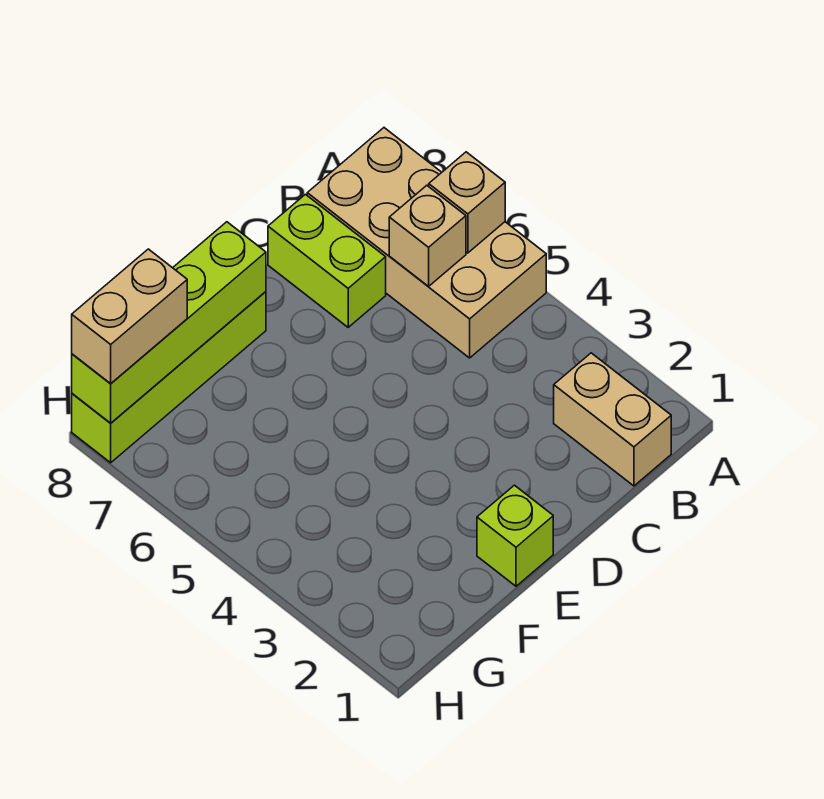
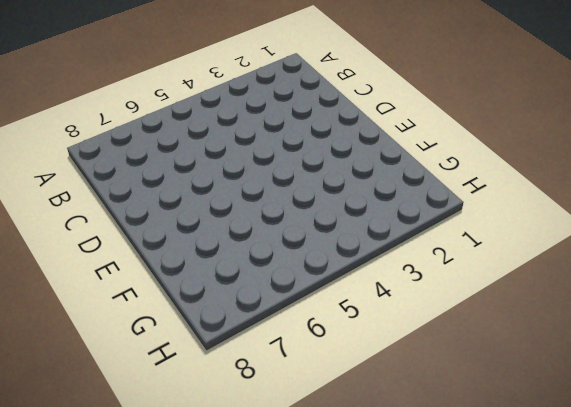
none -> tan 2x4 brick [307,128,546,358]
none -> tan 1x2 brick [554,353,671,486]

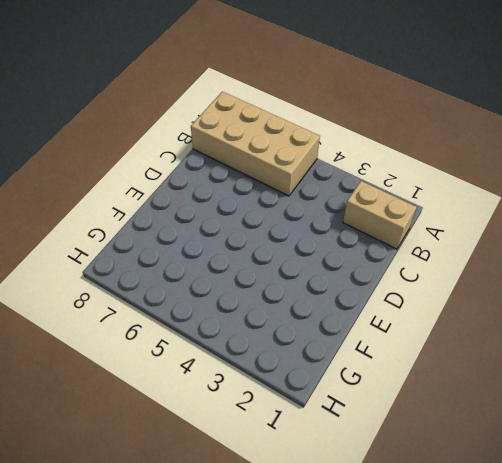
none -> lime 1x2 brick [268,194,386,327]
none -> lime 1x1 brick [477,485,553,586]

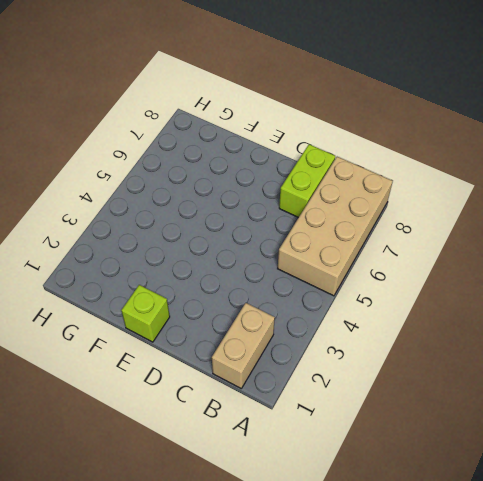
none -> lime 1x4 brick [72,292,266,463]
none -> tan 1x1 brick [429,152,505,253]

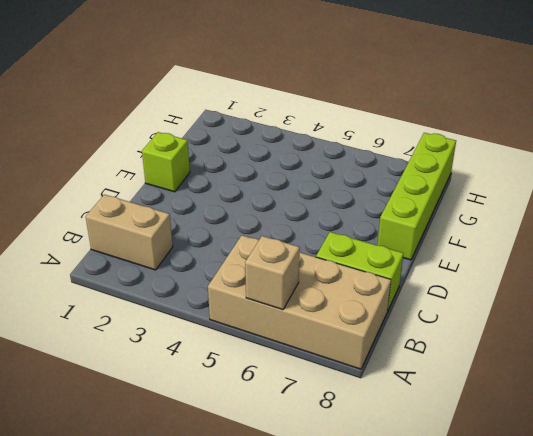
none -> tan 1x1 brick [389,185,466,286]
none -> lime 1x4 brick [72,222,266,423]

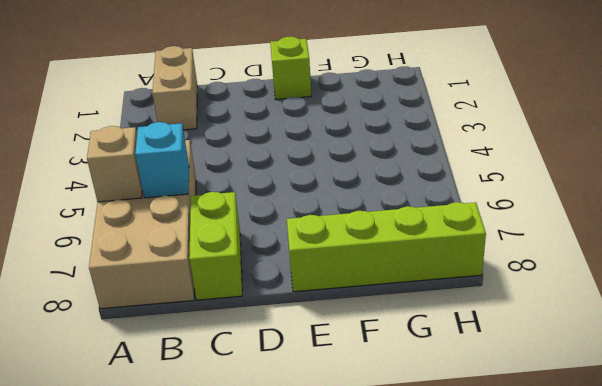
cyan 1x1 brick [135,122,189,198] -> tan 1x1 brick [389,185,466,286]
none -> lime 1x4 brick [72,222,266,423]
none -> tan 1x2 brick [72,249,187,383]

